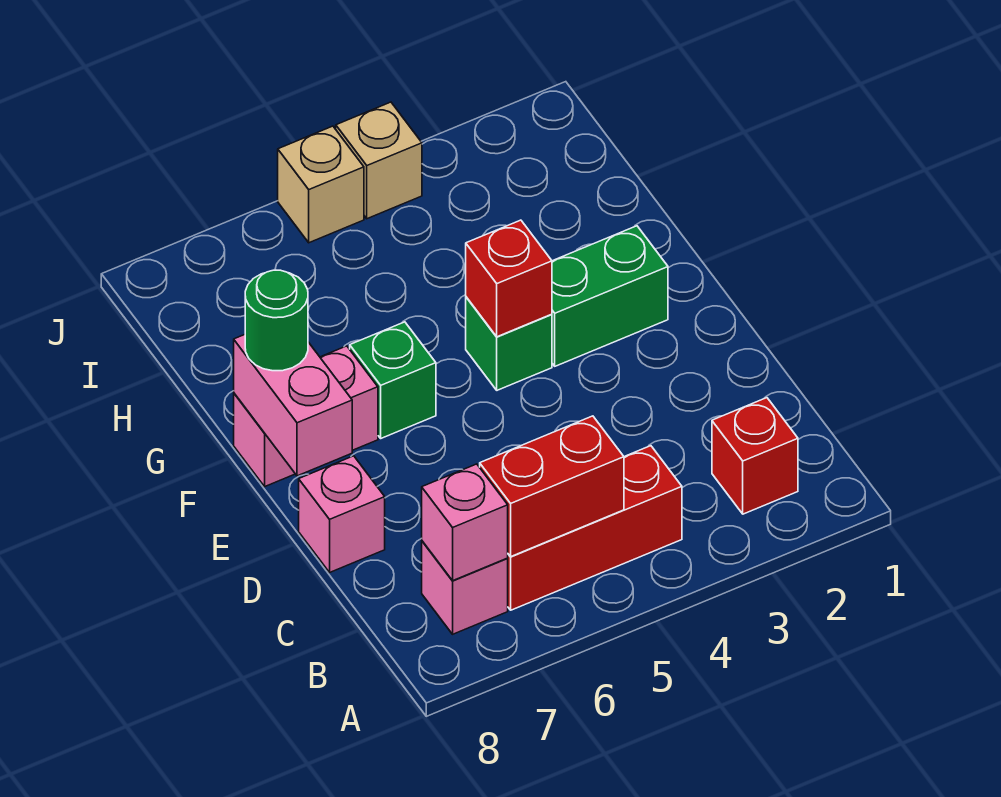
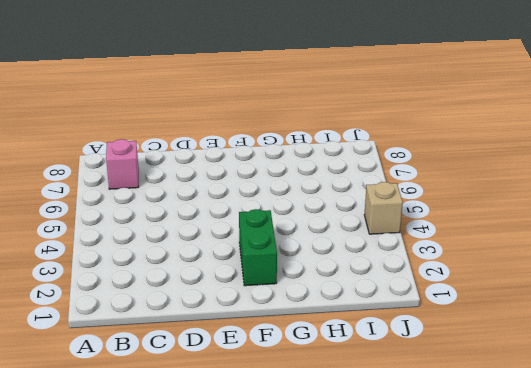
none -> red 1x1 brick [712,398,798,514]
none -> red 1x3 brick [508,446,682,610]
none -> pink 1x1 brick [299,456,385,572]

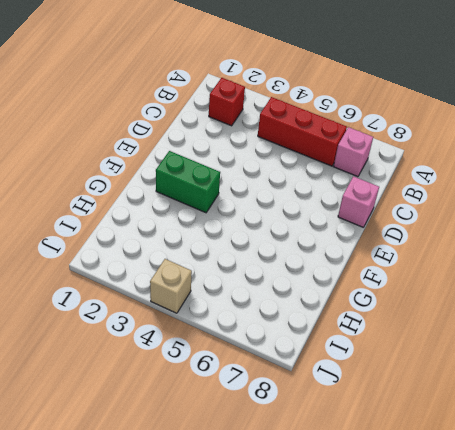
none -> green 1x1 brick [466,297,552,390]
none -> green 1x1 brick [350,322,436,438]
none -> pink 1x2 brick [234,346,378,486]

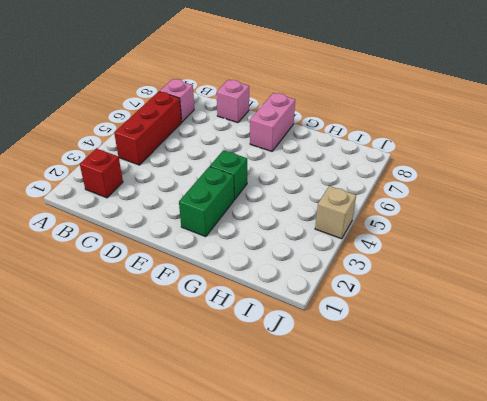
none -> green 1x1 brick [350,322,436,438]
none -> tan 1x1 brick [278,126,364,243]
none -> red 1x2 brick [480,416,624,557]

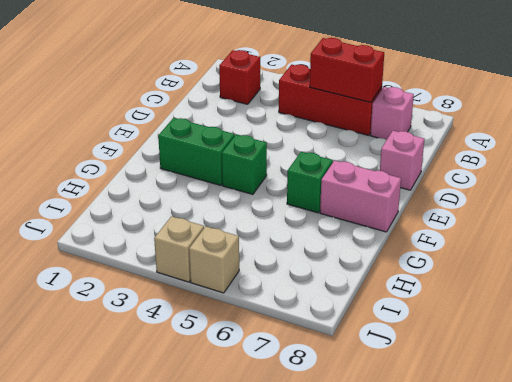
none -> pink 1x1 brick [422,464,508,580]
none -> pink 1x2 brick [234,335,352,476]
none -> red 1x1 brick [466,220,552,337]

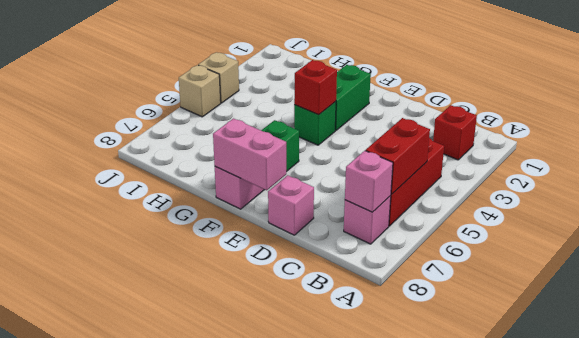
none -> green 1x1 round brick [245,270,308,371]

